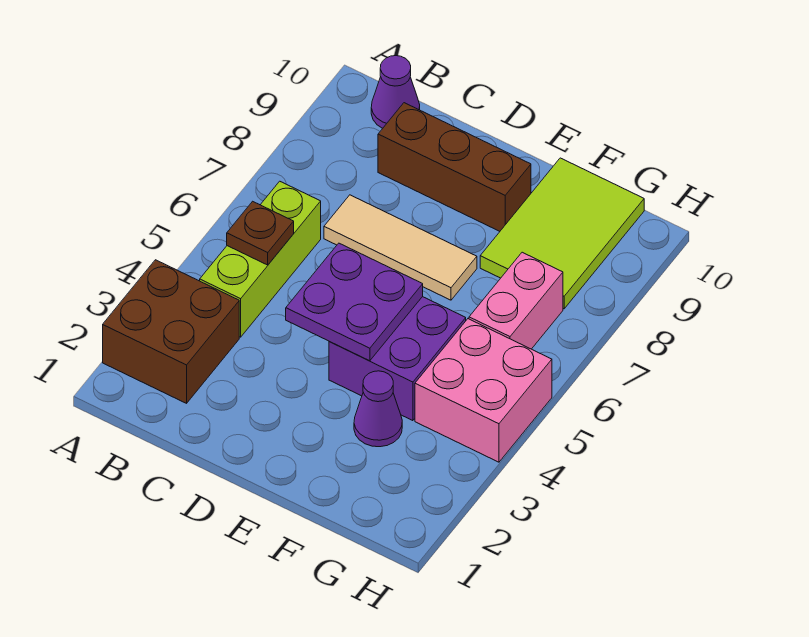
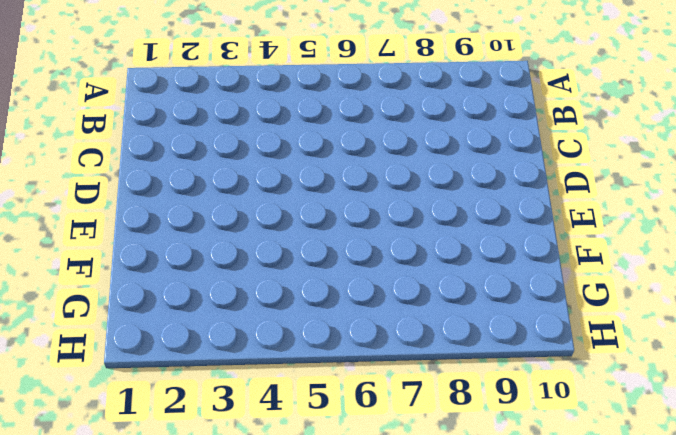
none -> brown 2x2 brick [103,260,239,403]
none -> lime 1x3 brick [200,181,321,337]
none -> purple 1x1 cone [371,56,420,128]

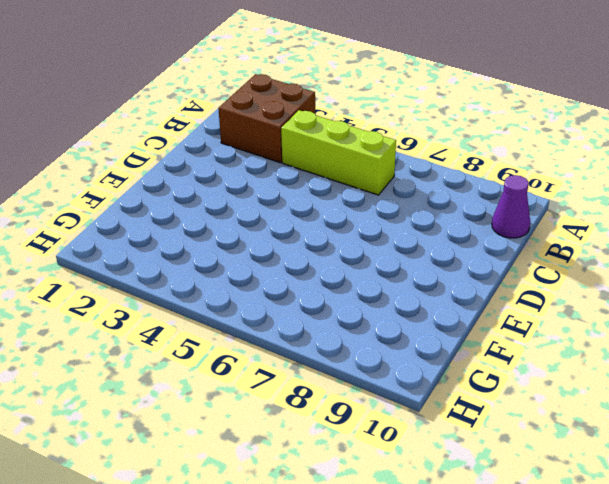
none -> tan 1x3 tile [324,195,477,300]
none -> brown 1x3 brick [378,103,531,231]
none -> purple 2x2 brick [329,297,466,421]

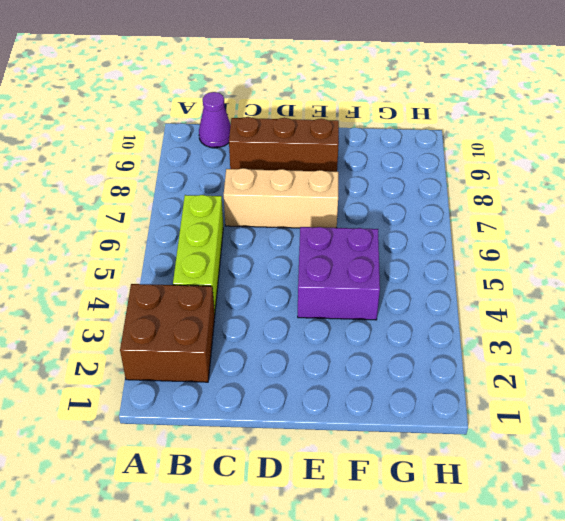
tan 1x3 brick [224,168,338,228] -> tan 1x3 tile [324,195,477,300]
none -> purple 1x1 cone [354,371,402,447]
none -> lime 2x3 tile [480,158,644,309]
none -> pink 2x2 brick [415,319,552,462]

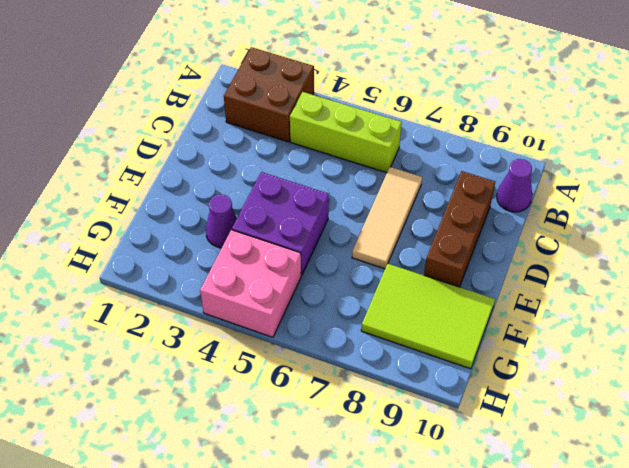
none -> pink 1x2 brick [469,252,563,349]
none -> brown 1x1 plate [227,201,294,265]
none -> purple 2x2 plate [286,243,423,361]

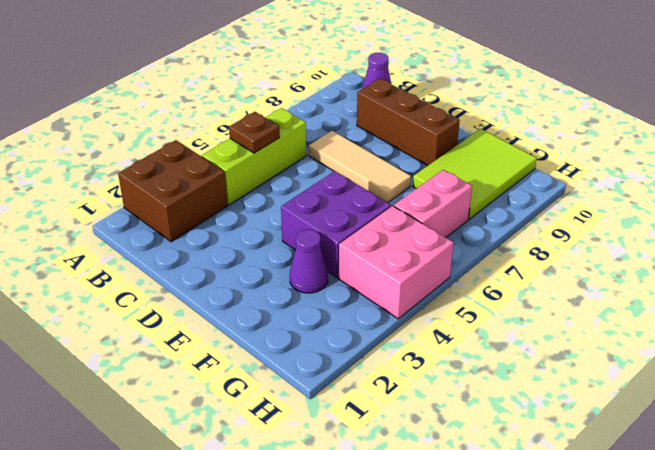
none -> purple 2x2 plate [286,243,423,361]

